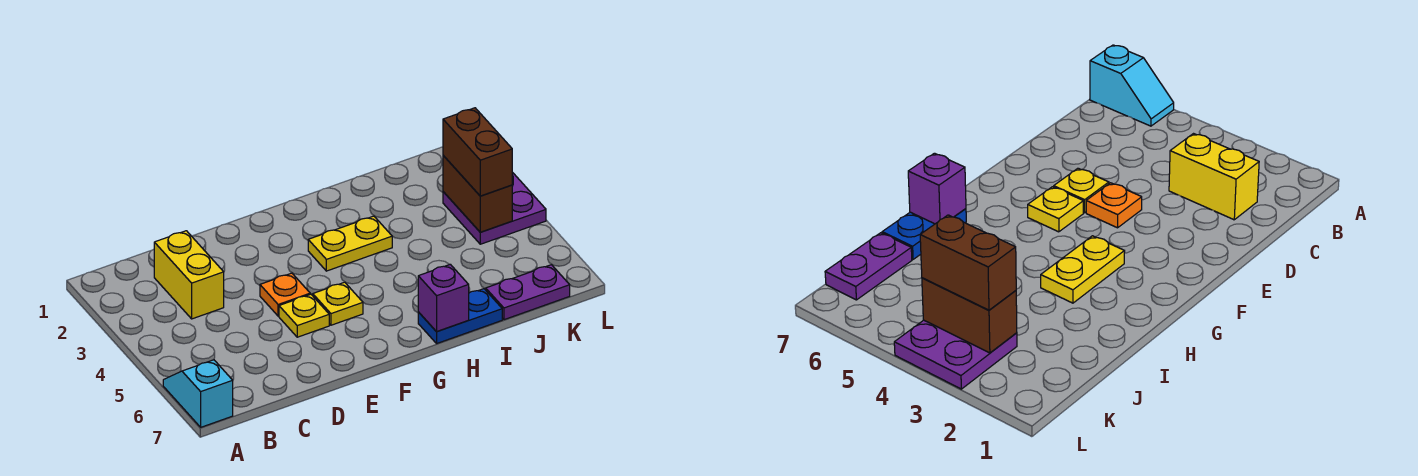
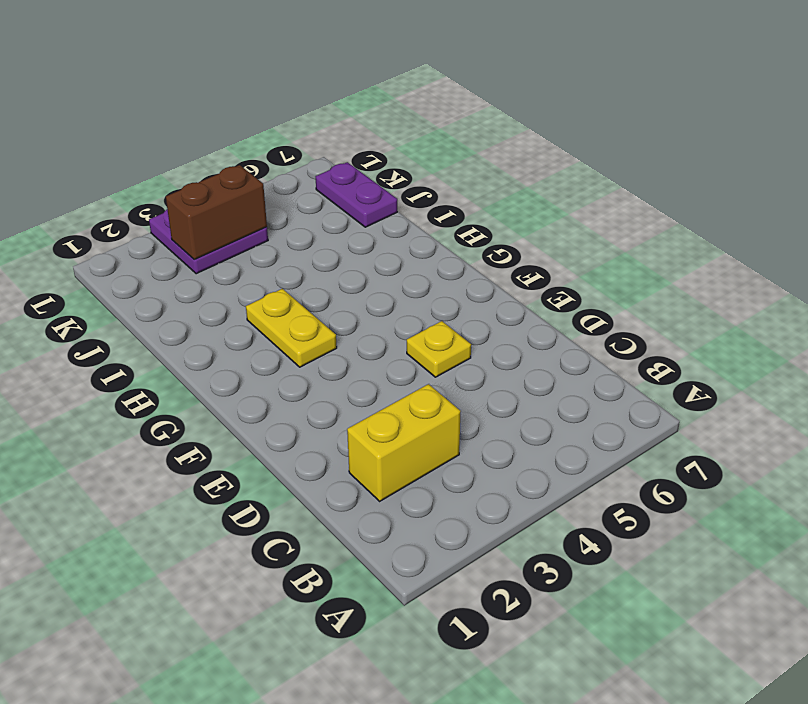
none -> cyan 1x2 slope [163,360,233,427]
none -> orange 1x1 plate [260,273,310,316]
none -> yellow 1x1 plate [313,282,363,325]

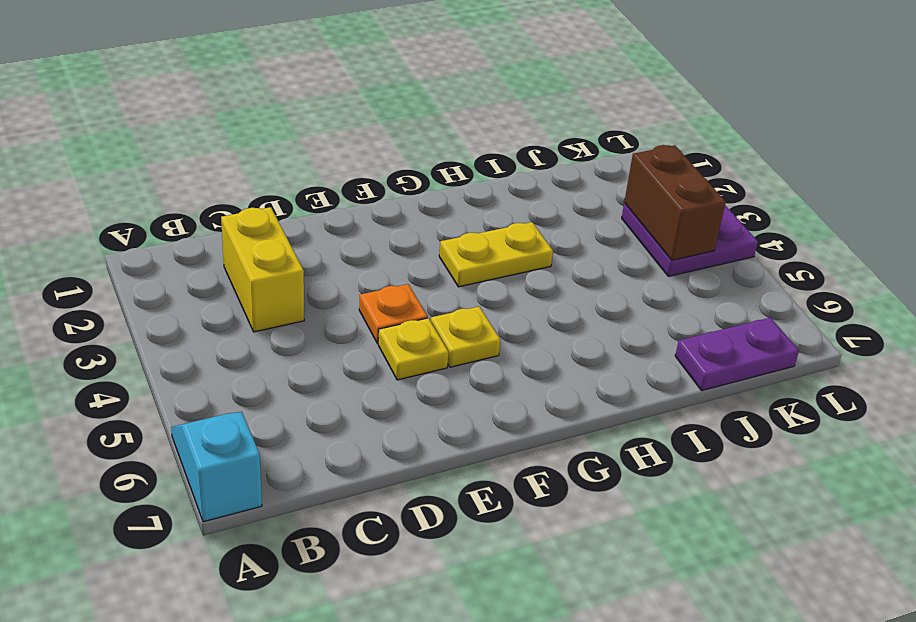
none -> blue 1x2 plate [418,289,502,343]
none -> purple 1x1 brick [418,264,469,332]
none -> brown 1x2 brick [443,108,512,196]

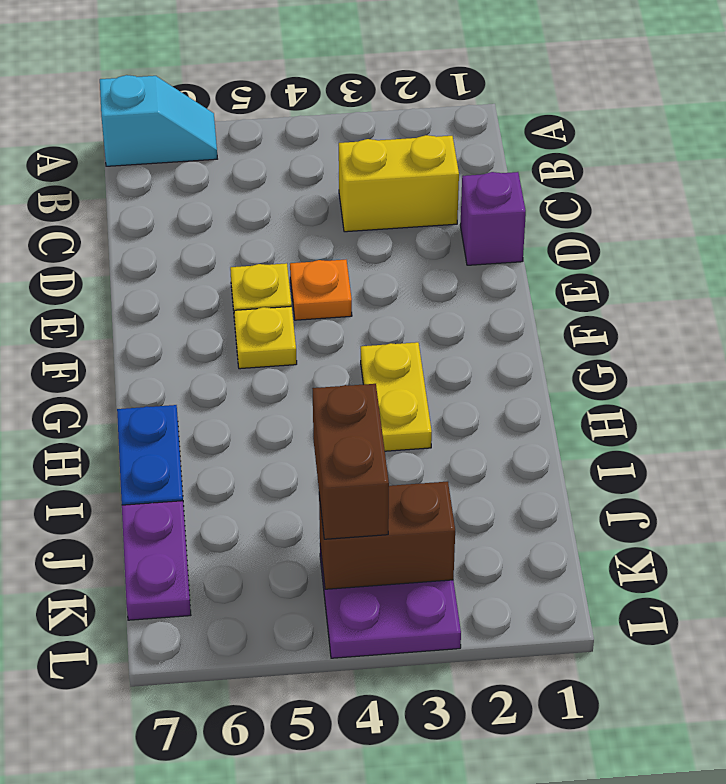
purple 1x1 brick [460,172,526,265] -> purple 1x1 brick moved to [418,264,469,332]
brown 1x2 brick [312,384,389,539] -> brown 1x2 brick turned to [443,108,512,196]

